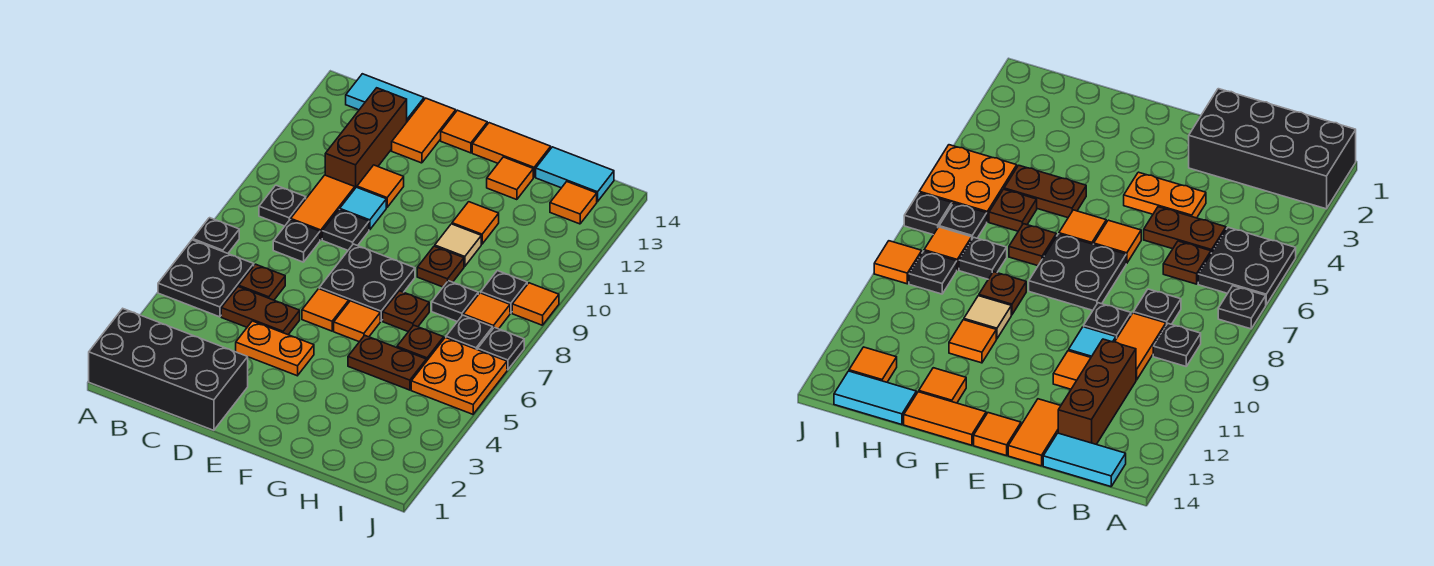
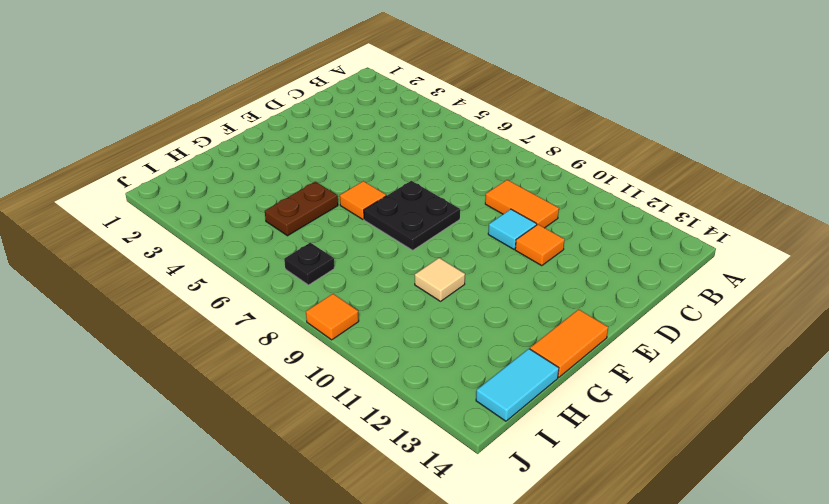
none -> black 2x4 brick [89,309,248,430]
none -> black 2x2 plate [158,240,254,317]
none -> black 1x1 plate [193,218,239,253]
none -> black 1x1 plate [259,185,306,226]

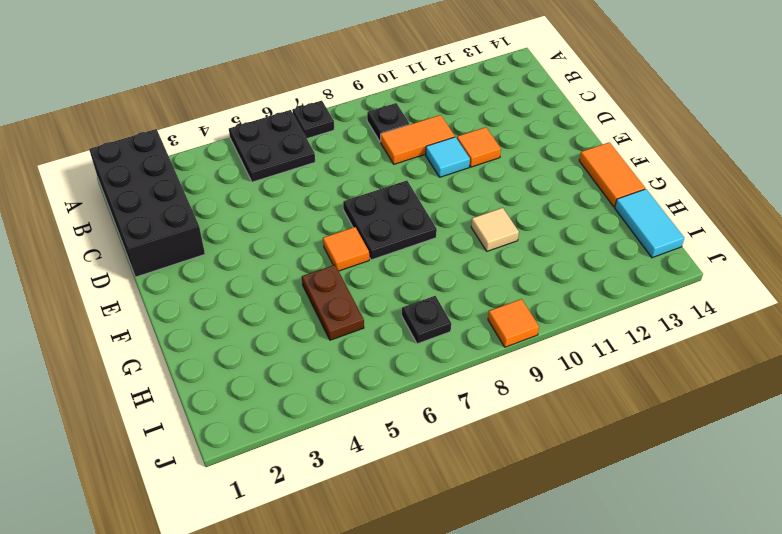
none -> cyan 1x2 tile [346,74,424,121]
none -> brown 1x2 plate [221,287,300,335]
none -> brown 1x1 plate [239,264,285,300]
none -> black 1x1 plate [273,220,320,262]

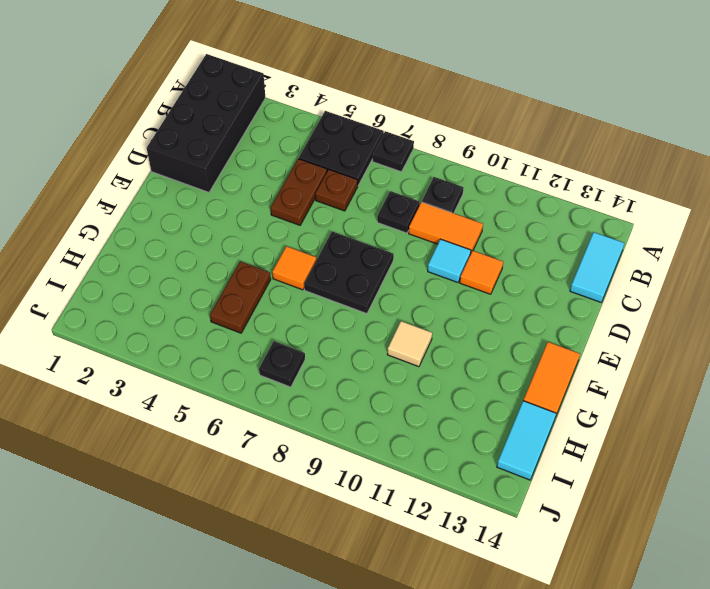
none -> brown 1x3 brick [325,88,407,188]
none -> orange 1x2 plate [236,321,314,376]
none -> black 1x1 plate [322,210,369,250]
none -> orange 1x2 tile [392,98,456,163]

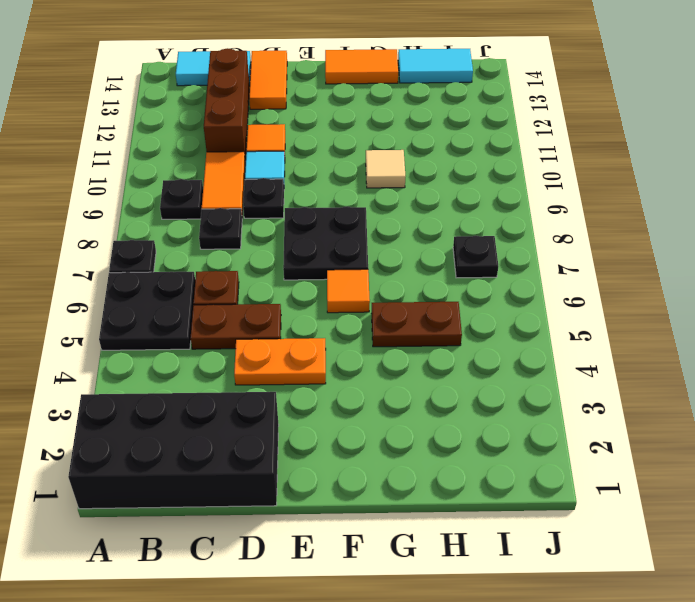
none -> orange 1x1 tile [302,289,349,331]
none -> orange 1x1 tile [441,110,487,153]
none -> brown 1x1 plate [383,291,429,332]
none -> brown 1x1 plate [417,246,464,287]

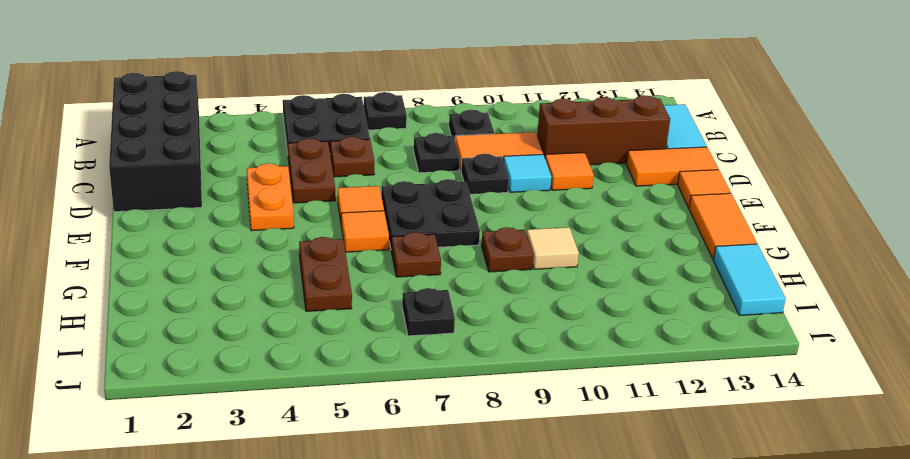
none -> orange 1x1 tile [452,202,499,244]
none -> orange 1x1 tile [487,157,533,200]
none -> brown 1x1 plate [397,325,444,361]
none -> black 1x1 plate [432,281,478,322]

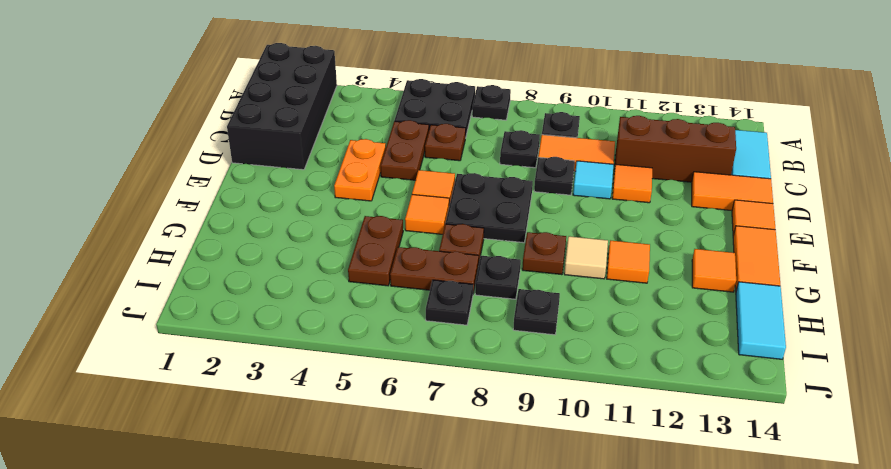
brown 1x2 plate [390,247,479,293] -> brown 1x1 plate [397,325,444,361]
none -> orange 2x2 plate [411,337,507,414]
none -> orange 1x1 tile [463,293,510,329]
none -> orange 1x1 tile [550,182,597,224]
none -> black 1x1 plate [478,327,524,370]

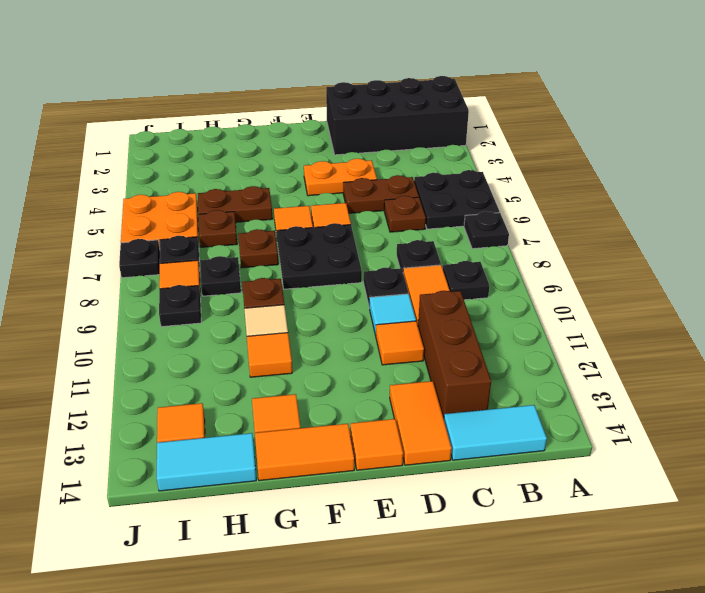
none -> orange 1x1 tile [512,283,559,325]

